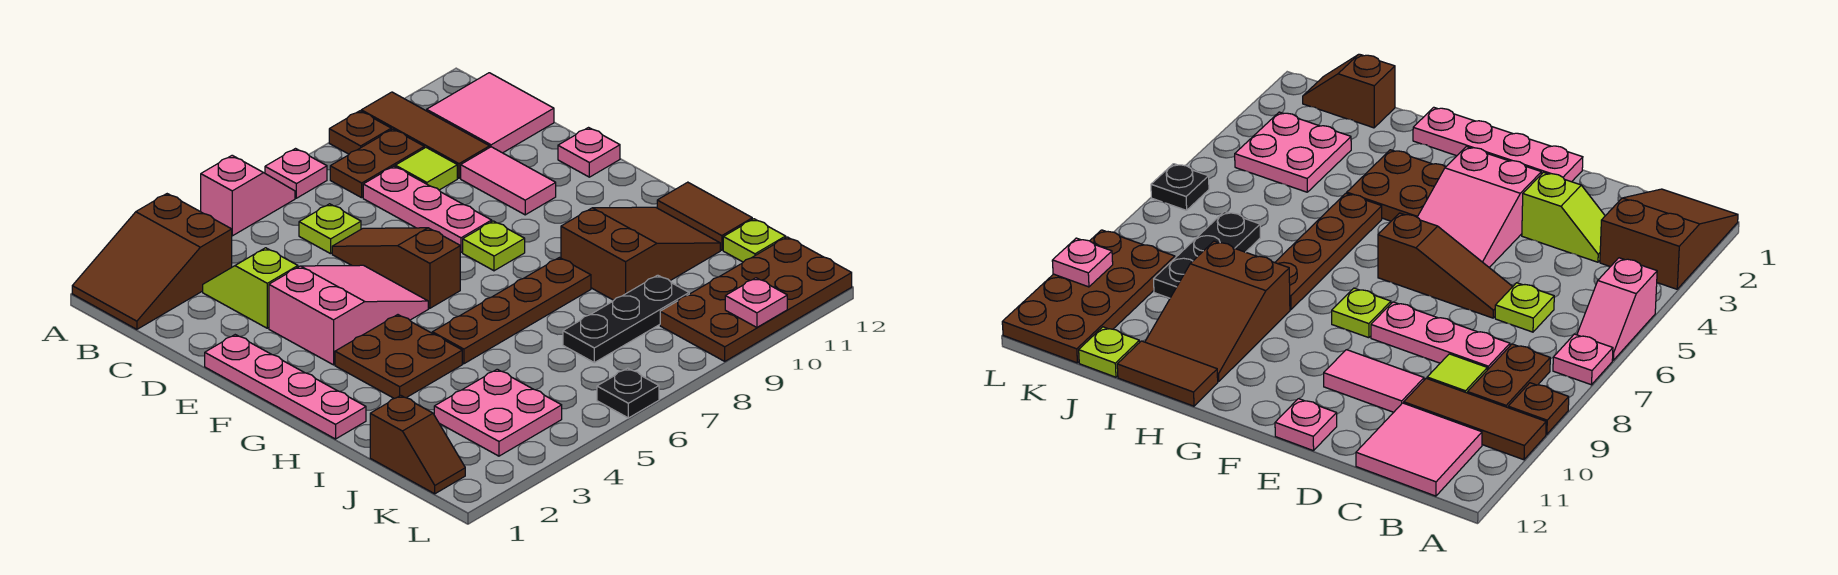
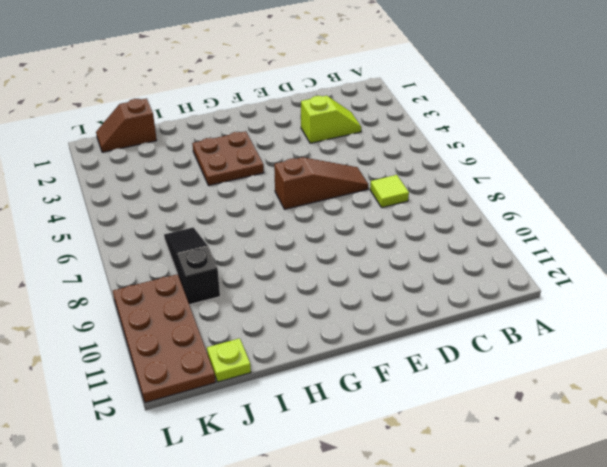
lime 1x1 tile [370,175,409,208] -> lime 1x1 tile moved to [395,148,457,190]
black 1x3 slope [164,227,220,305] -> black 1x3 plate [563,275,689,363]
none -> brown 2x3 slope [72,194,232,329]
none -> pink 1x2 slope [201,155,295,236]
none -> pink 1x1 plate [265,149,327,198]

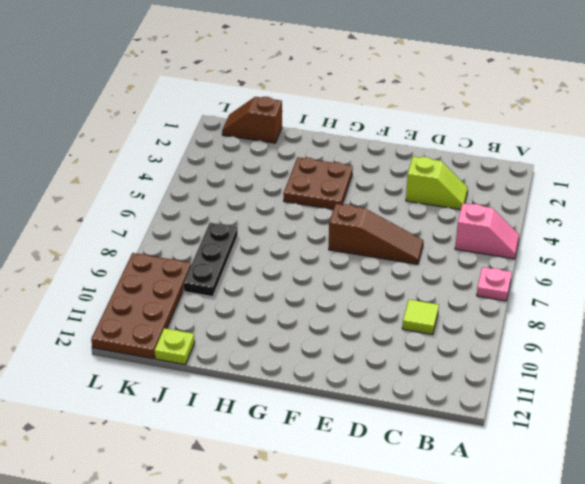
pink 1x2 slope [455,203,519,259] -> pink 1x2 slope turned to [201,155,295,236]
none -> brown 2x3 slope [72,194,232,329]
none -> brown 1x1 plate [329,111,391,154]
none -> brown 1x3 tile [361,92,490,178]

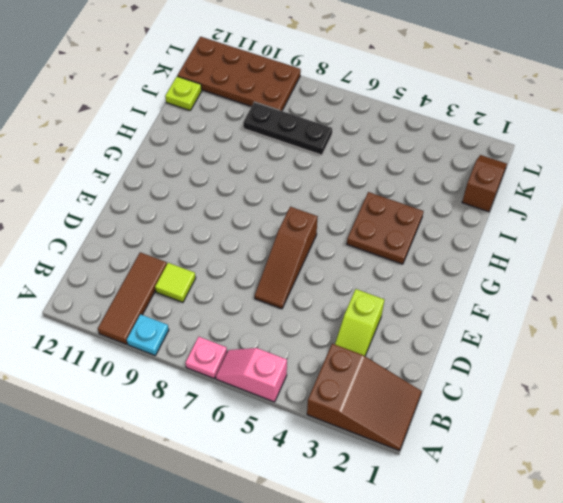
cyan 1x1 plate [127,314,169,355] -> brown 1x1 plate [329,111,391,154]
none -> brown 1x2 plate [330,129,424,198]
none -> pink 2x2 tile [427,73,554,153]
none -> lime 1x1 plate [299,204,361,254]

